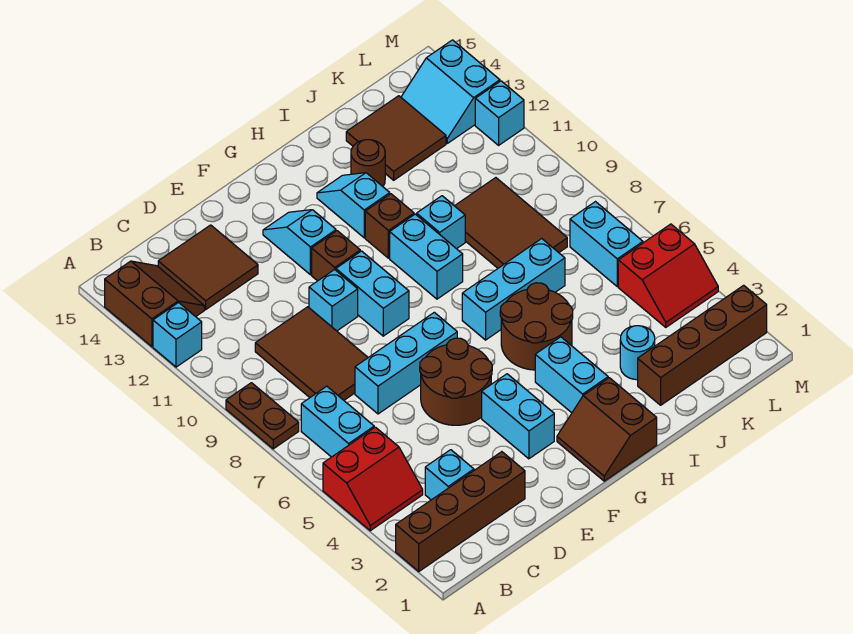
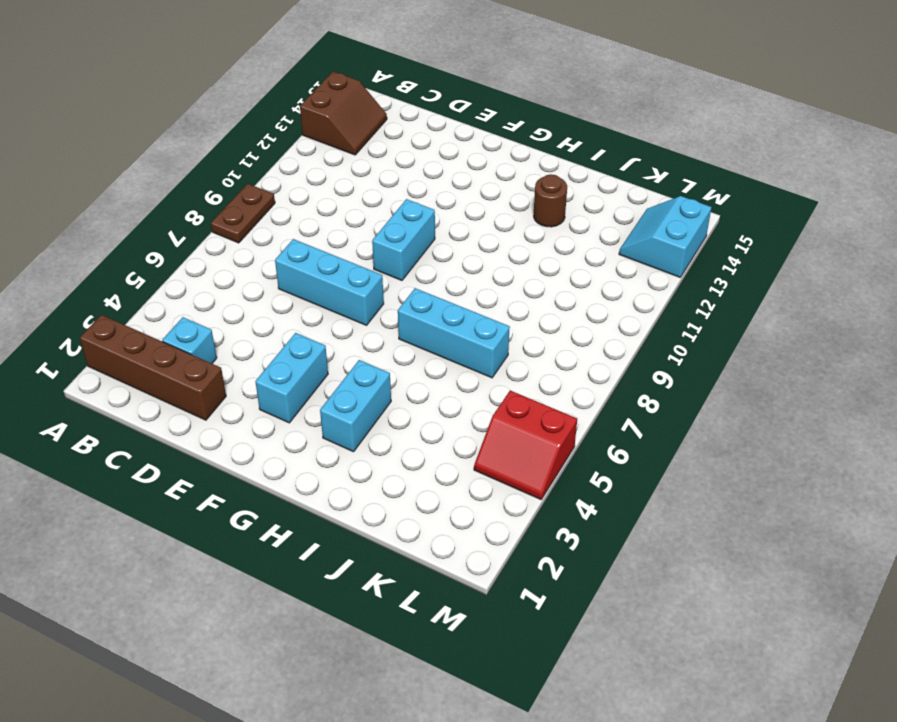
none -> red 2x2 slope [323,427,423,531]
none -> cyan 1x1 brick [153,303,202,367]
none -> cyan 1x2 brick [301,386,374,457]
none -> brown 2x3 tile [255,307,368,400]

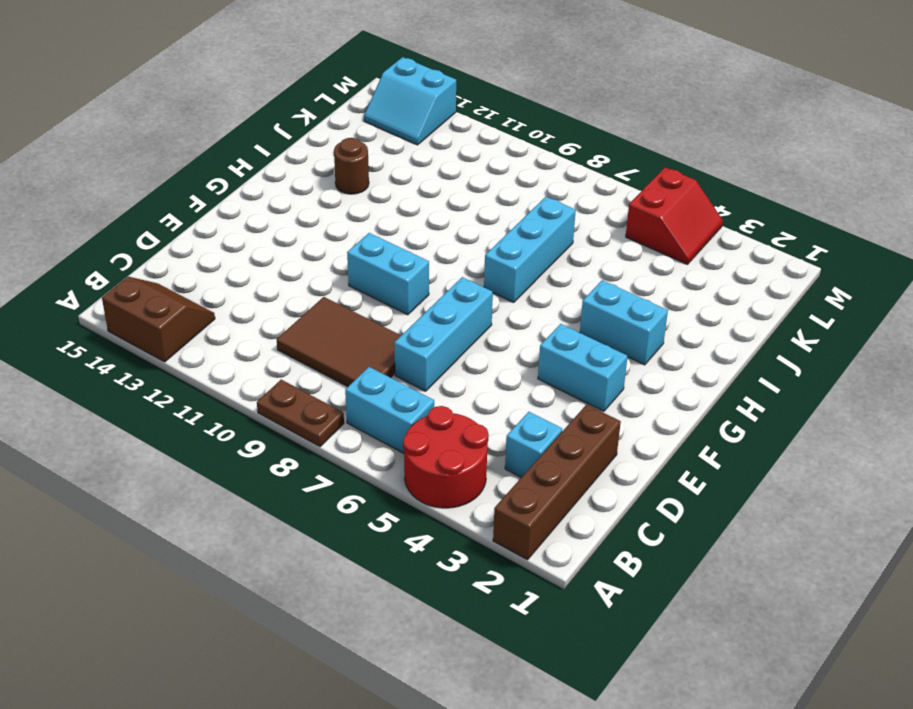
red 2x2 round brick [403,406,489,508] -> red 2x2 slope [323,427,423,531]
none -> cyan 1x1 brick [153,303,202,367]
none -> brown 2x2 tile [158,225,258,310]
none -> brown 2x2 round brick [420,338,492,425]
none -> cyan 1x1 brick [309,269,358,331]

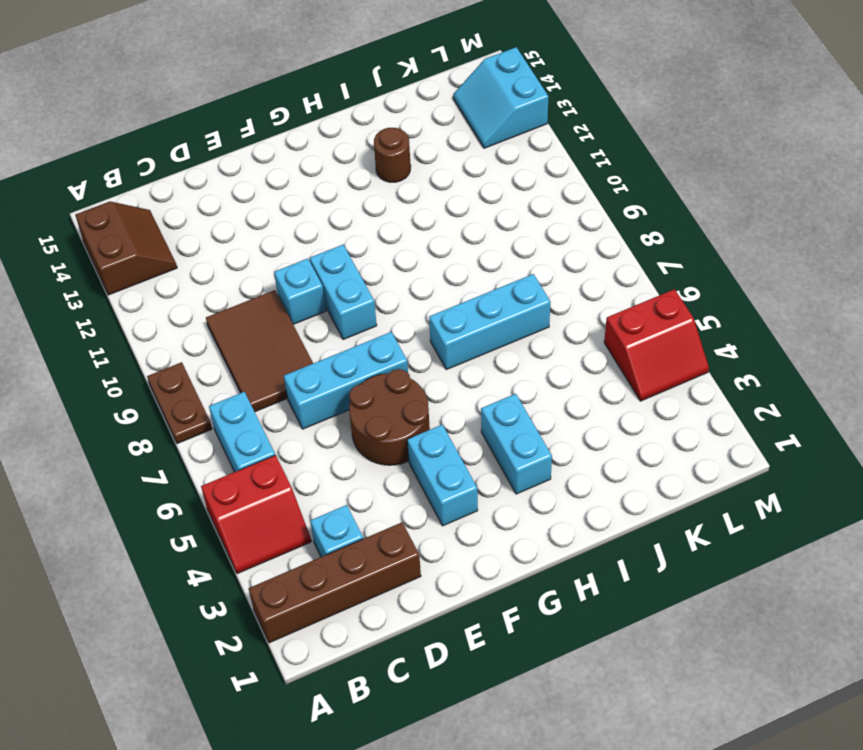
none -> cyan 1x1 brick [153,303,202,367]
none -> brown 2x2 tile [158,225,258,310]
none -> brown 1x1 brick [312,231,360,281]
none -> cyan 1x2 slope [263,210,336,275]

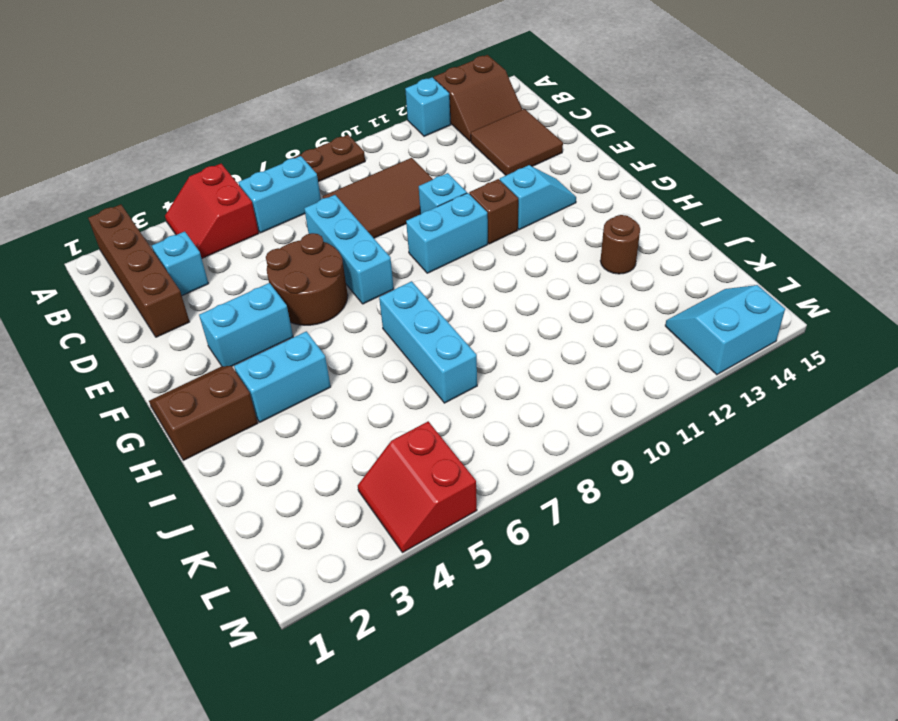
none -> brown 2x2 round brick [500,283,573,370]
none -> cyan 1x2 brick [390,214,463,299]
none -> brown 1x1 brick [365,194,414,258]
none -> cyan 1x2 slope [317,173,390,238]

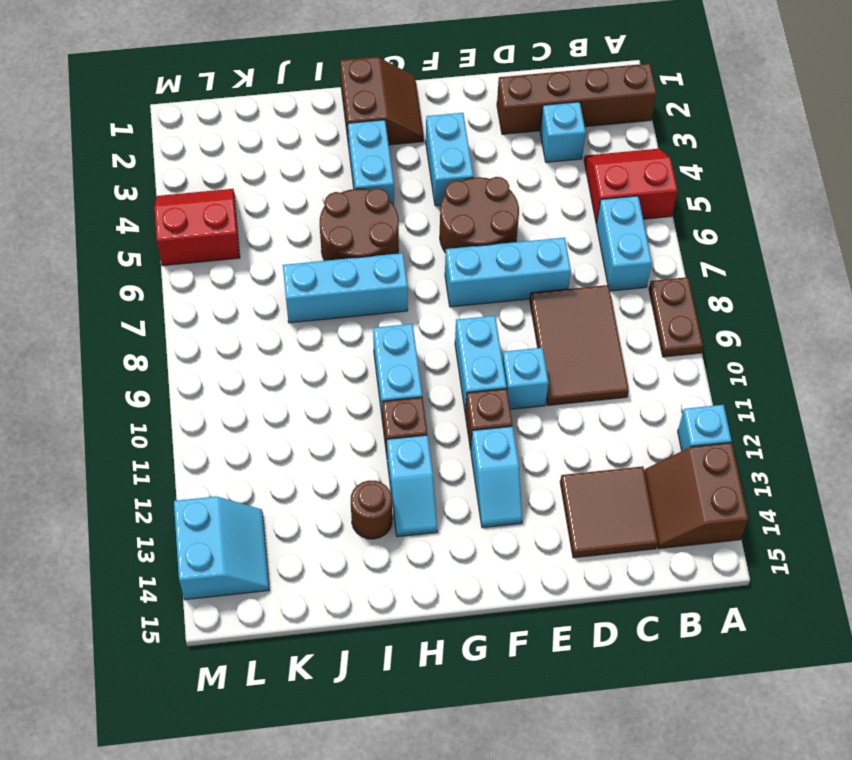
none -> cyan 1x1 brick [417,196,465,249]
none -> brown 1x4 brick [638,285,767,405]
none -> cyan 1x1 round brick [620,326,655,380]
none -> brown 2x3 tile [455,178,567,268]

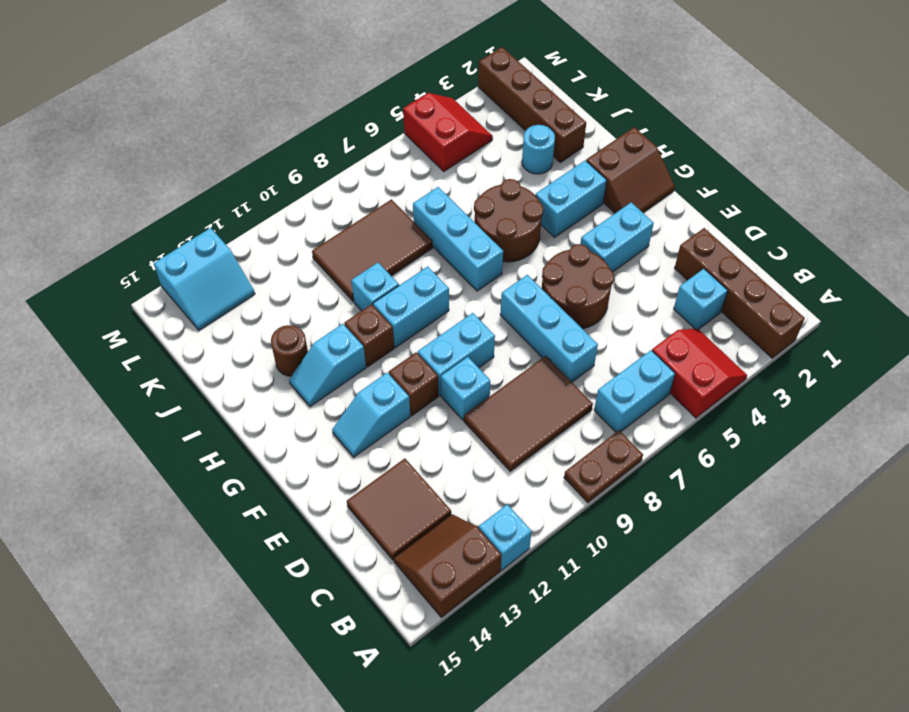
none -> brown 2x2 tile [346,96,446,180]
none -> cyan 1x2 brick [570,202,643,286]
none -> cyan 1x1 brick [475,81,524,145]

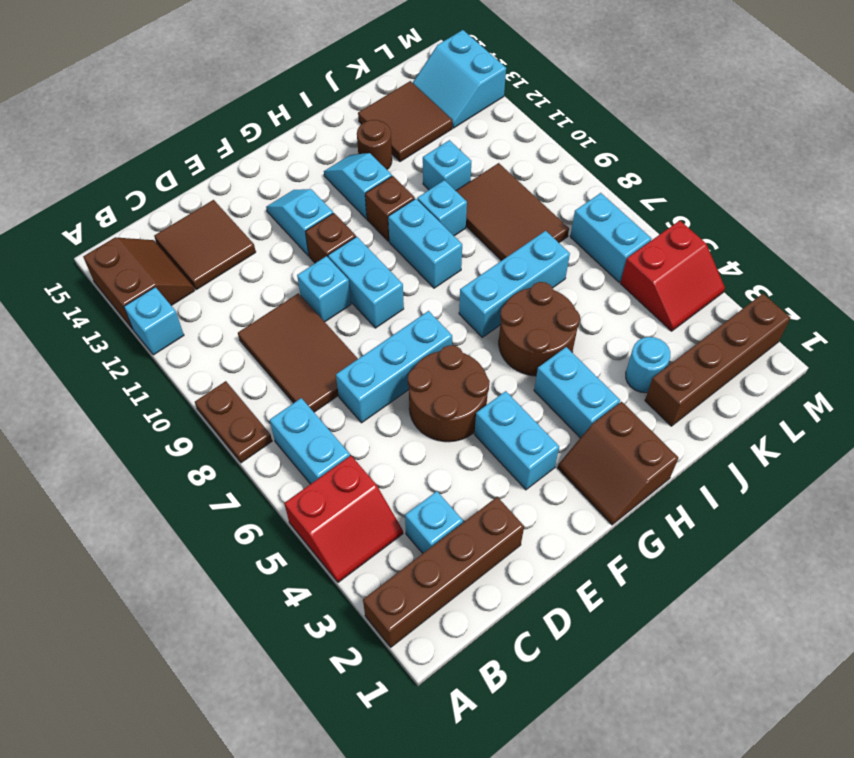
cyan 1x1 brick [423,140,471,191] -> cyan 1x1 brick moved to [475,81,524,145]

